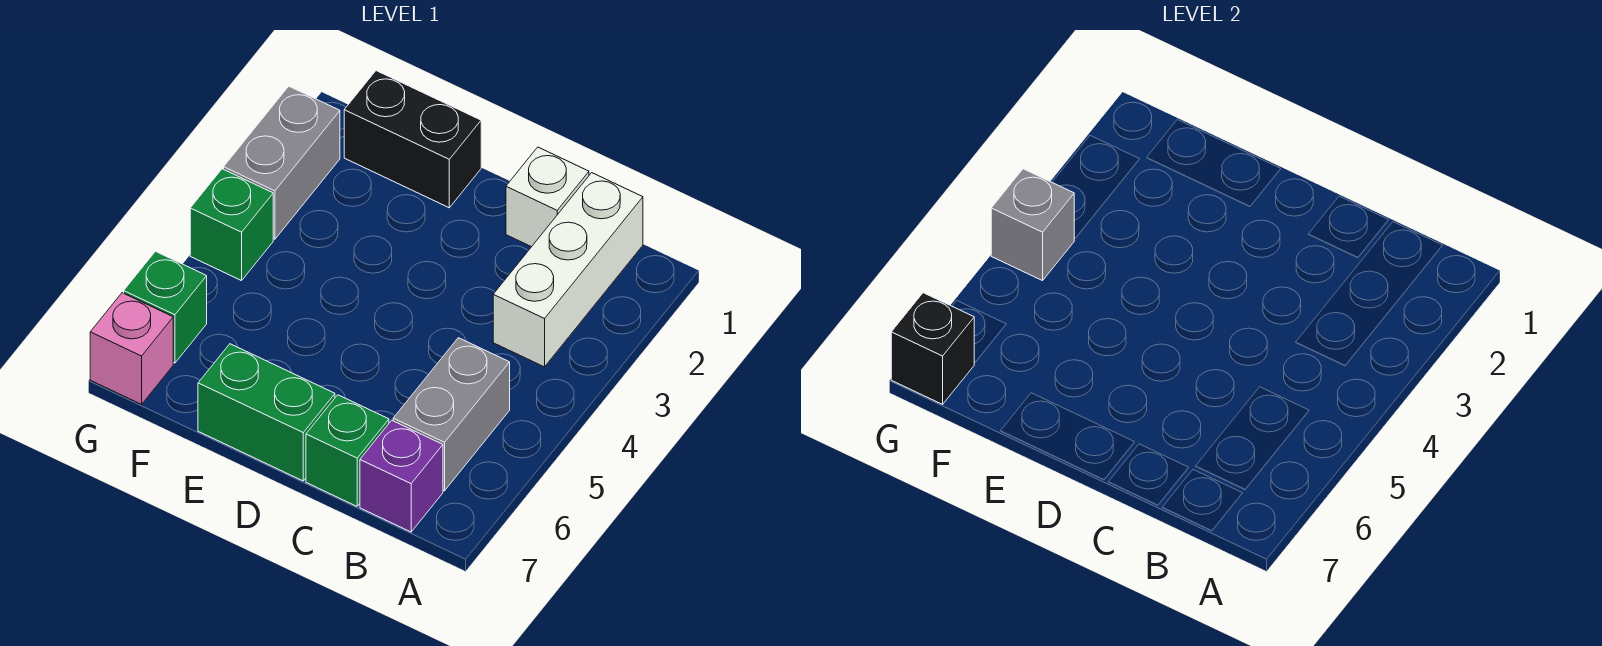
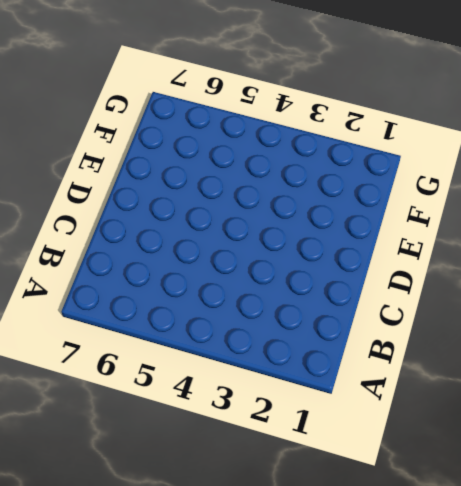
none -> white 1x3 brick [493,173,643,367]
none -> grey 1x2 brick [393,338,510,491]
none -> purple 1x1 brick [360,420,443,532]

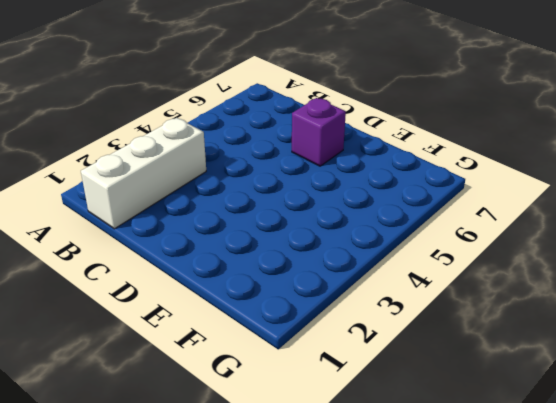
purple 1x1 brick [292,98,346,166] -> purple 1x1 brick moved to [360,420,443,532]
none -> grey 1x2 brick [393,338,510,491]
none -> white 1x1 brick [506,147,589,247]
none -> green 1x1 brick [306,395,389,506]

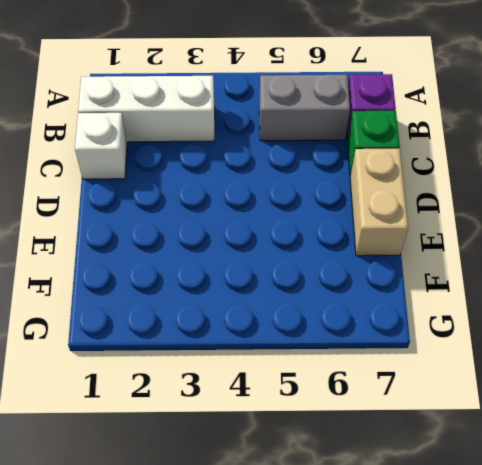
tan 1x2 brick [350,149,408,256] -> green 1x2 brick [198,344,335,481]
none -> black 1x2 brick [344,71,481,208]
none -> grey 1x2 brick [224,86,340,239]
none -> green 1x1 brick [190,169,273,281]

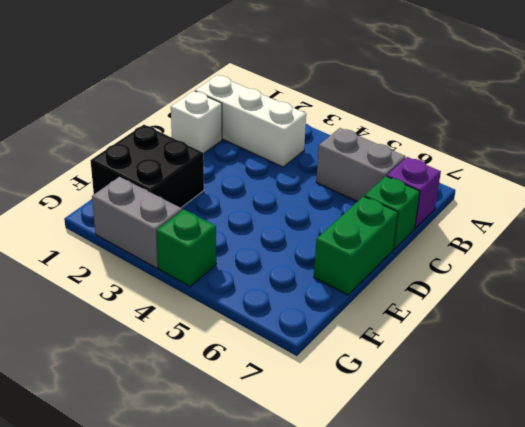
black 2x2 brick [90,125,204,208] -> black 1x2 brick [344,71,481,208]
none -> green 1x1 brick [124,252,207,363]
none -> pink 1x1 brick [90,293,173,404]
none -> grey 1x1 brick [991,169,1074,281]

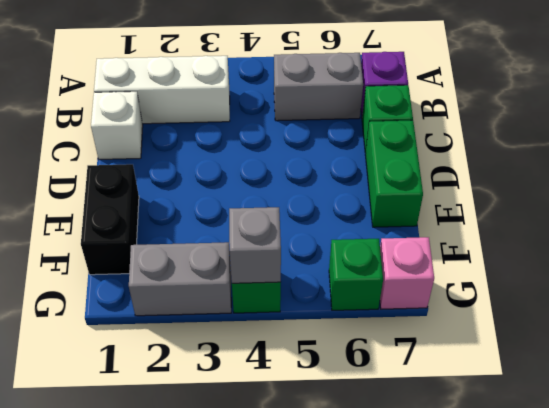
none -> black 1x1 brick [891,293,974,404]

